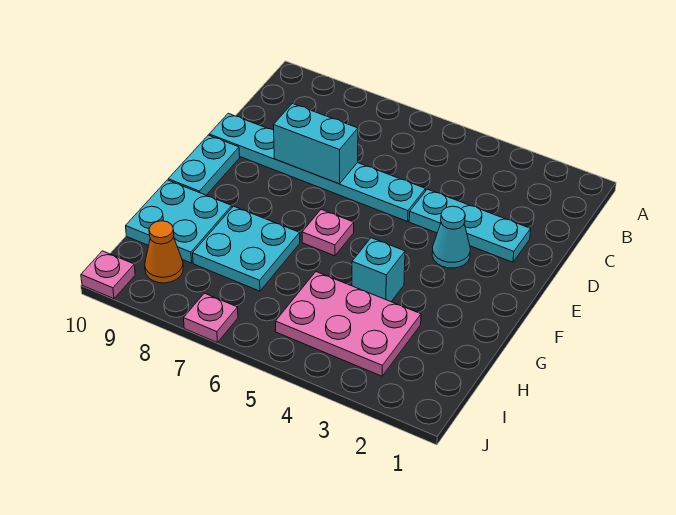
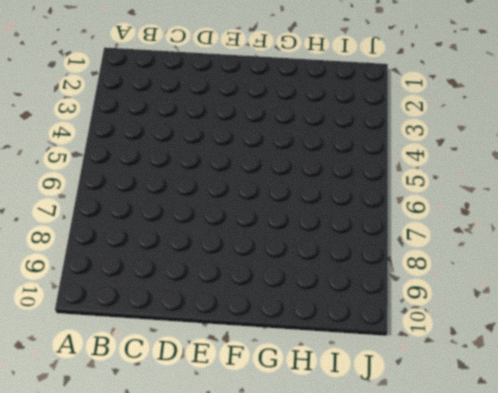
none -> cyan 1x3 plate [409,189,531,262]
none -> cyan 1x6 plate [209,113,426,221]
none -> cyan 1x1 cone [432,206,470,268]

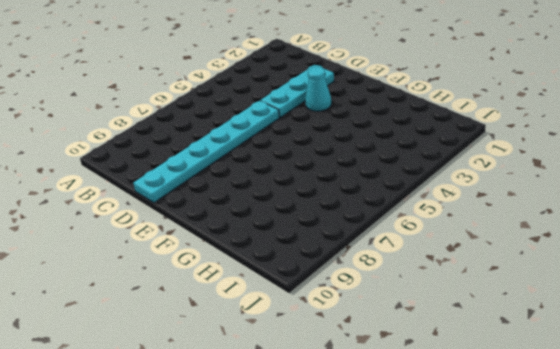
none -> cyan 1x2 plate [168,135,240,195]
none -> pink 1x1 plate [302,210,354,256]
none -> cyan 1x1 brick [352,238,405,302]

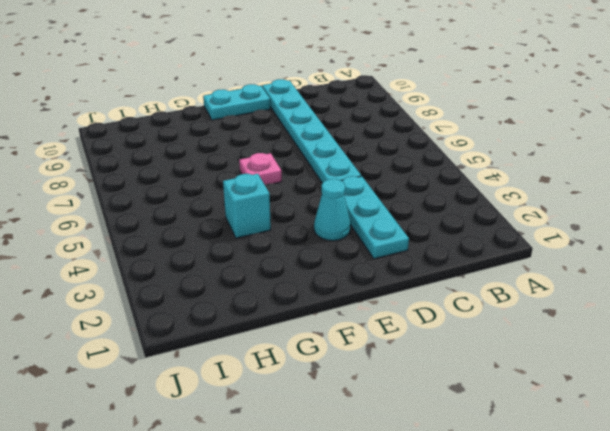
none -> cyan 2x2 plate [193,206,300,291]
none -> cyan 2x2 plate [126,180,232,263]
none -> pink 2x3 plate [276,272,421,376]

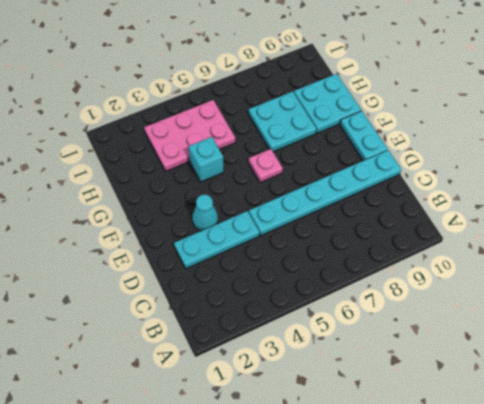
none -> orange 1x1 cone [145,221,183,283]
none -> pink 1x1 plate [184,293,238,342]
none -> pink 1x1 plate [81,251,135,299]

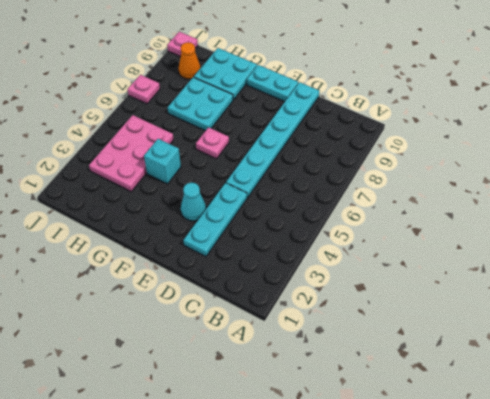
none -> cyan 1x2 brick [274,103,358,184]

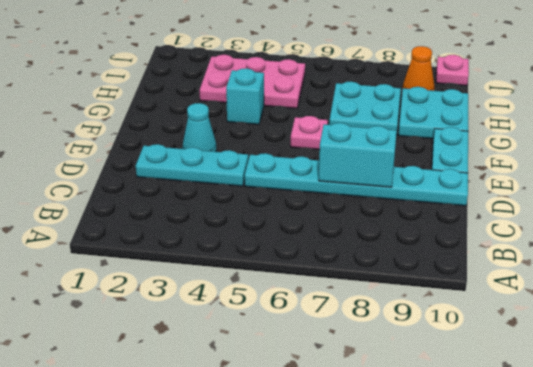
none -> pink 1x1 plate [184,293,238,342]

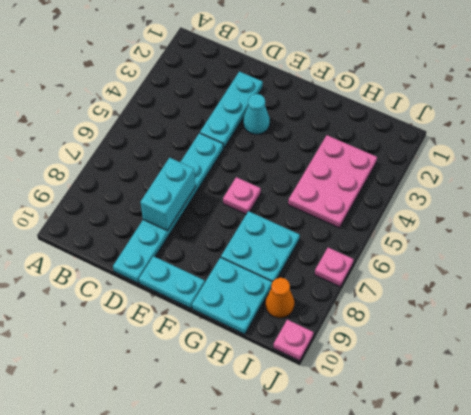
none -> cyan 1x1 brick [352,238,405,302]

